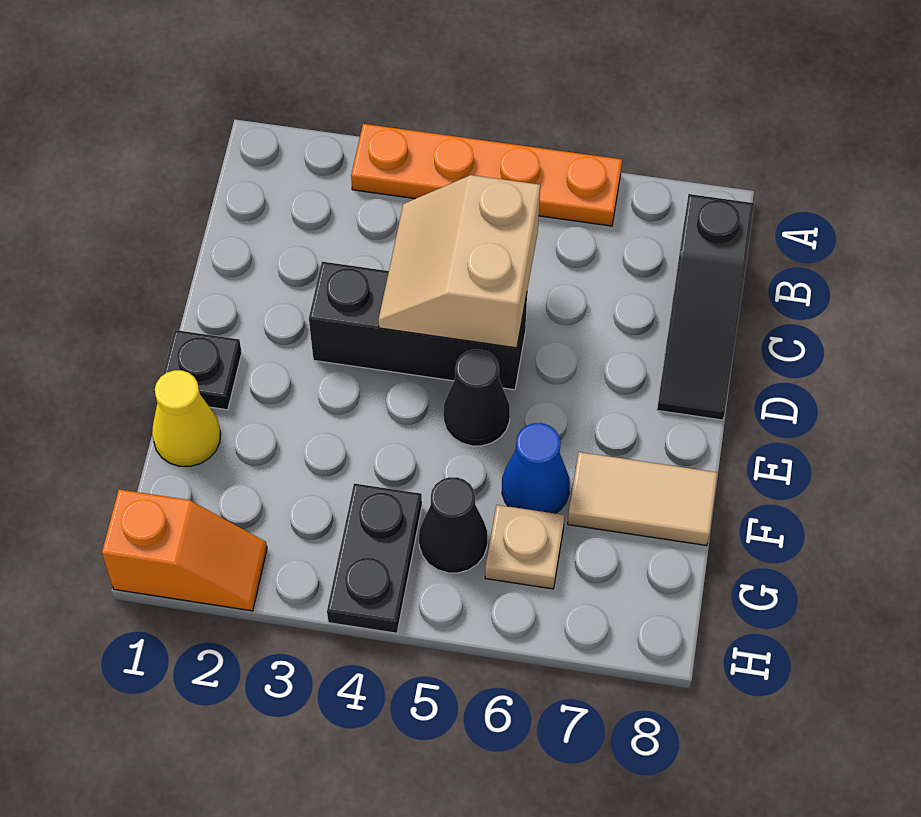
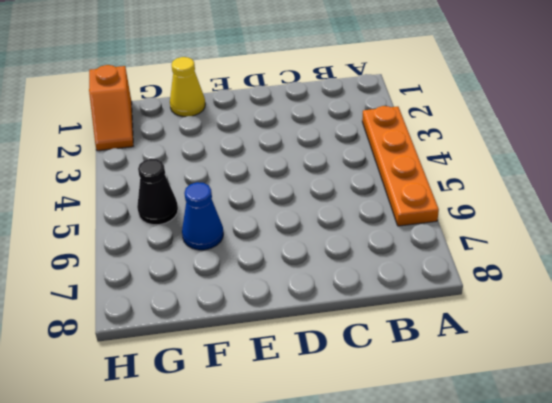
none -> black 1x3 slope [657,194,754,420]
none -> black 1x3 brick [309,262,527,390]
none -> black 1x1 plate [163,330,242,410]

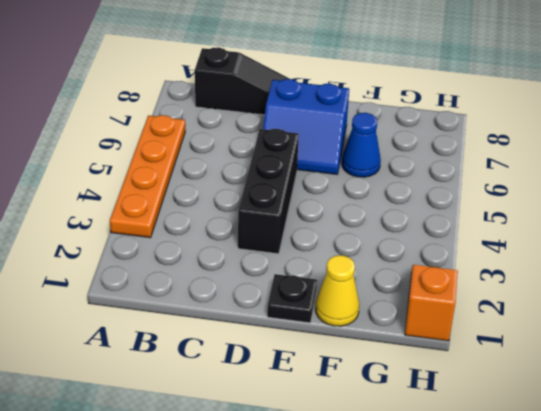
blue 2x2 slope [263,79,349,174] -> none
none -> black 1x1 cone [443,350,510,446]
none -> tan 1x2 tile [568,452,717,546]
none -> black 1x2 plate [327,483,422,633]

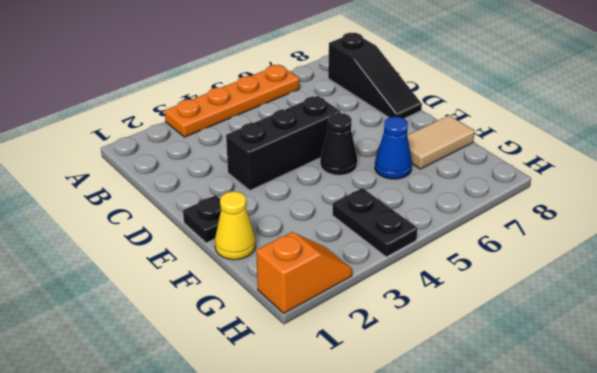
none -> black 1x1 cone [419,477,487,573]
none -> tan 1x1 plate [485,505,565,589]
none -> tan 2x2 slope [378,175,540,348]

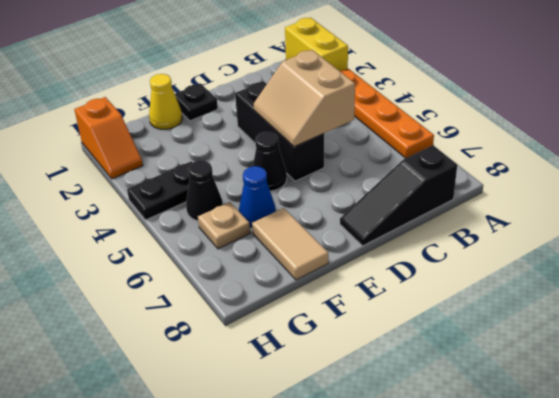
yellow 1x2 brick [285,18,348,71] -> none
tan 2x2 slope [254,50,355,147] -> tan 2x2 slope turned to [378,175,540,348]

